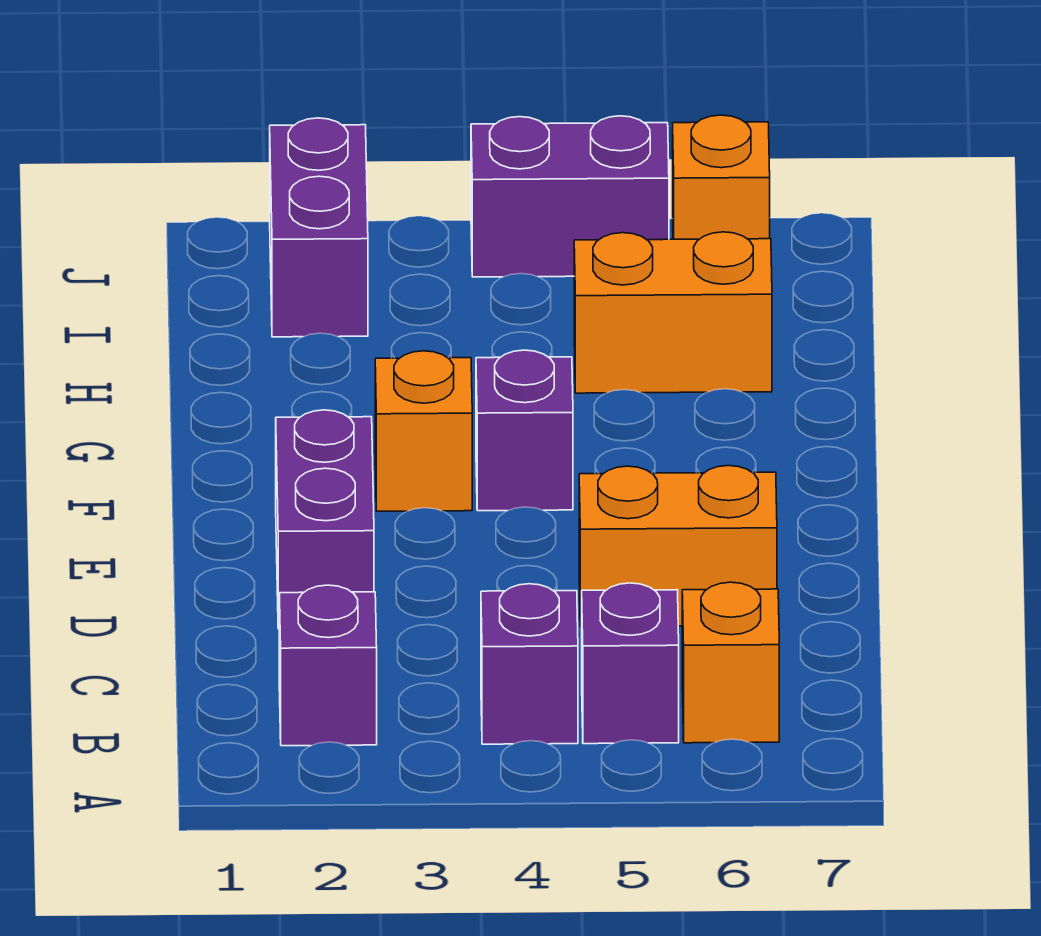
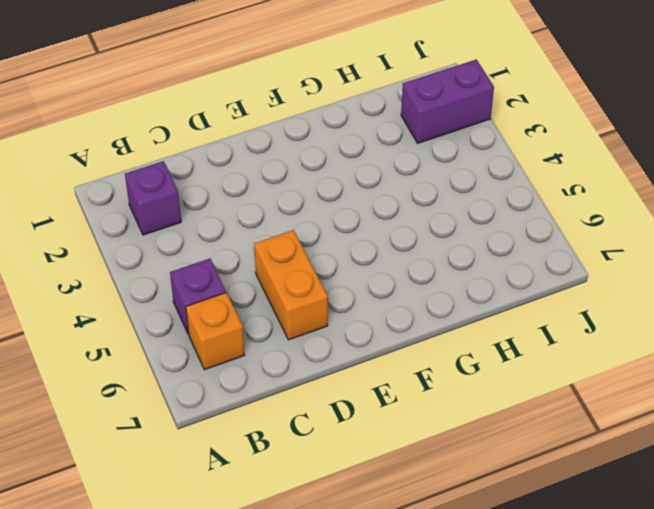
none -> purple 1x1 brick [481,584,578,744]
none -> purple 1x2 brick [276,410,374,629]
none -> orange 1x1 brick [375,351,472,511]

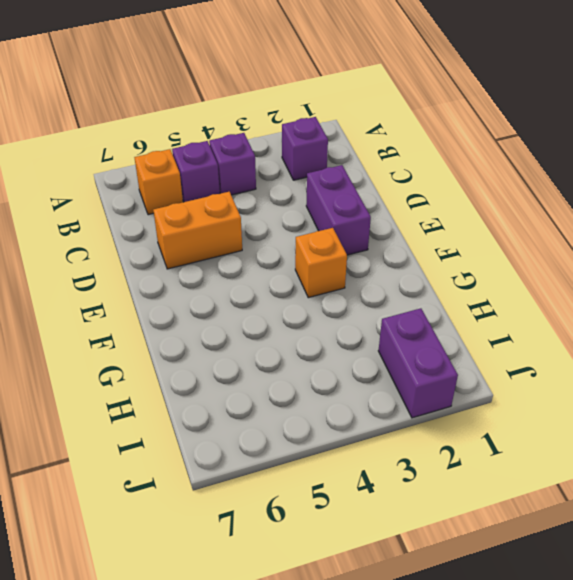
none -> purple 1x1 brick [476,350,573,511]
none -> orange 1x2 brick [574,232,772,393]
none -> purple 1x2 brick [471,116,669,277]

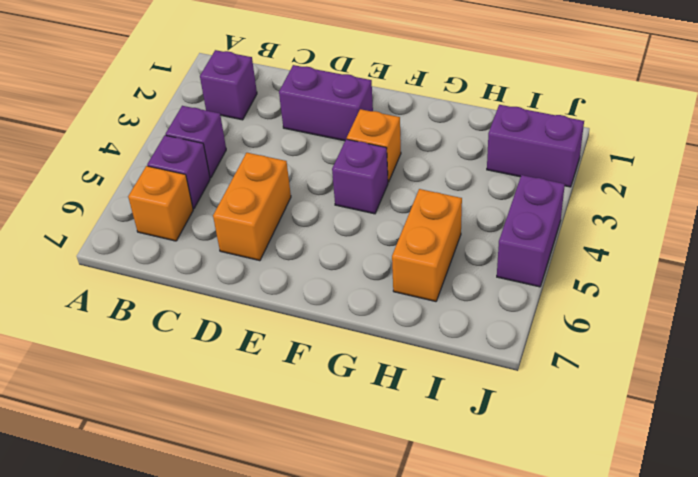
none -> orange 1x1 brick [673,115,770,239]

